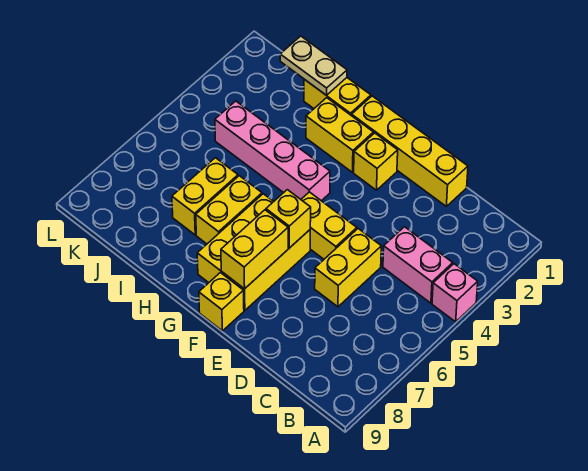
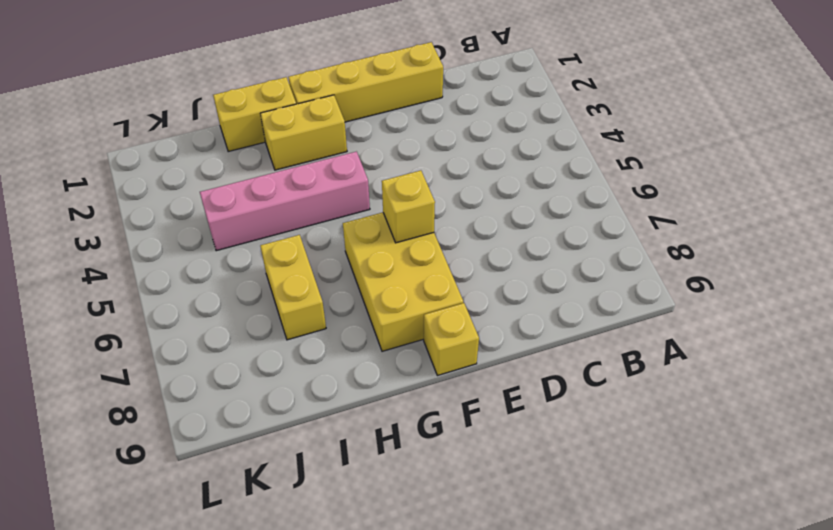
none -> pink 1x1 brick [432,264,478,322]
none -> pink 1x2 brick [383,227,453,303]
none -> yellow 1x2 brick [315,229,381,307]

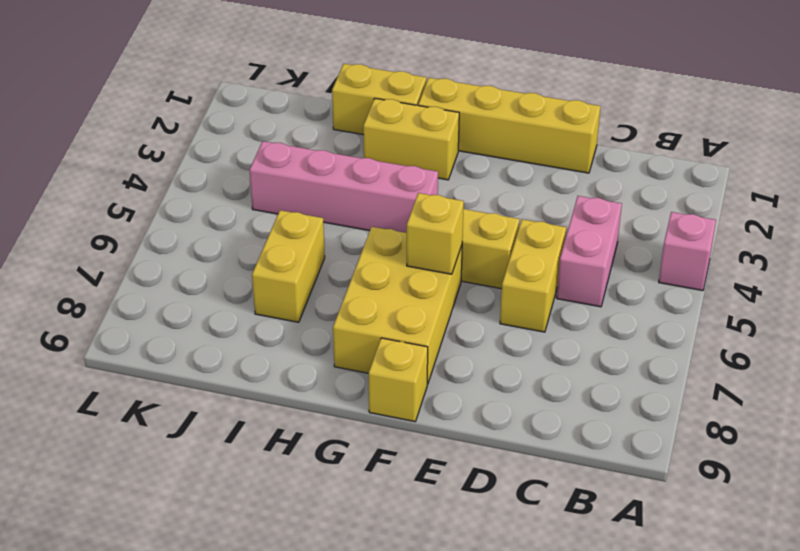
pink 1x2 brick [557,196,622,307] -> pink 1x2 brick turned to [383,227,453,303]
none -> yellow 1x1 brick [354,133,398,190]
none -> yellow 1x2 brick [196,176,262,244]
none -> yellow 1x2 brick [221,210,288,289]

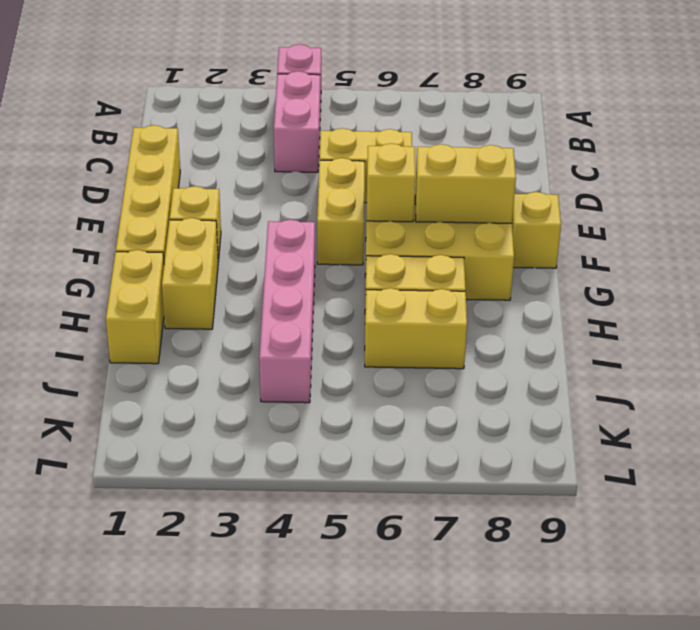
none -> tan 1x2 plate [280,36,347,95]

